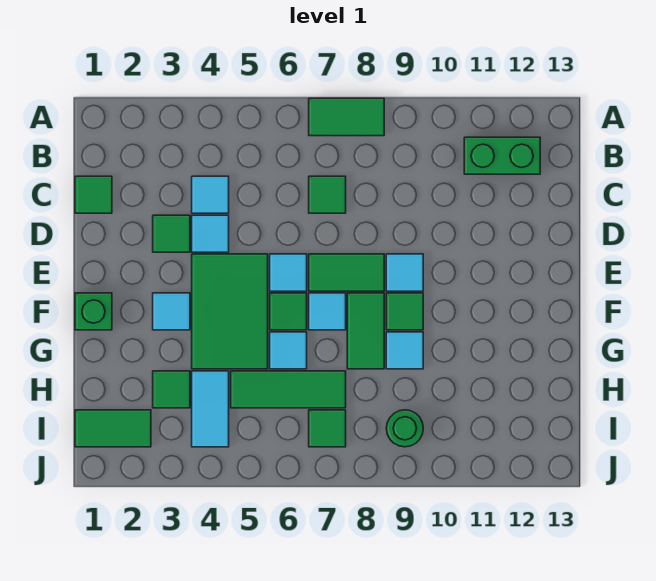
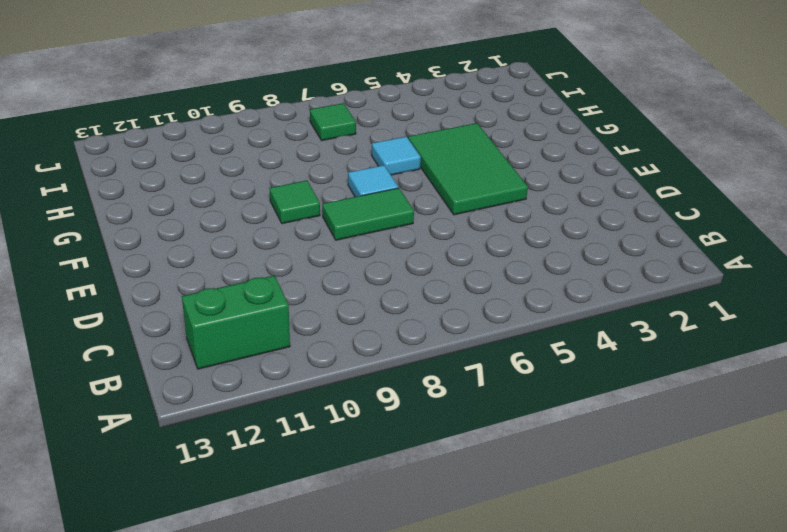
none -> green 1x2 tile [309,98,384,136]
none -> green 1x1 tile [75,176,112,213]
none -> cyan 1x1 tile [192,176,229,213]

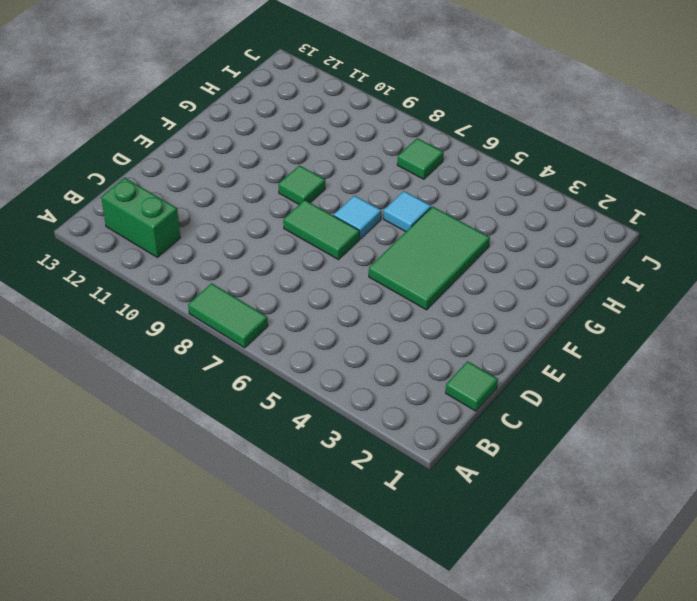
none -> cyan 1x1 tile [192,176,229,213]
none -> green 1x1 tile [309,176,346,213]
none -> green 1x1 tile [153,215,190,252]

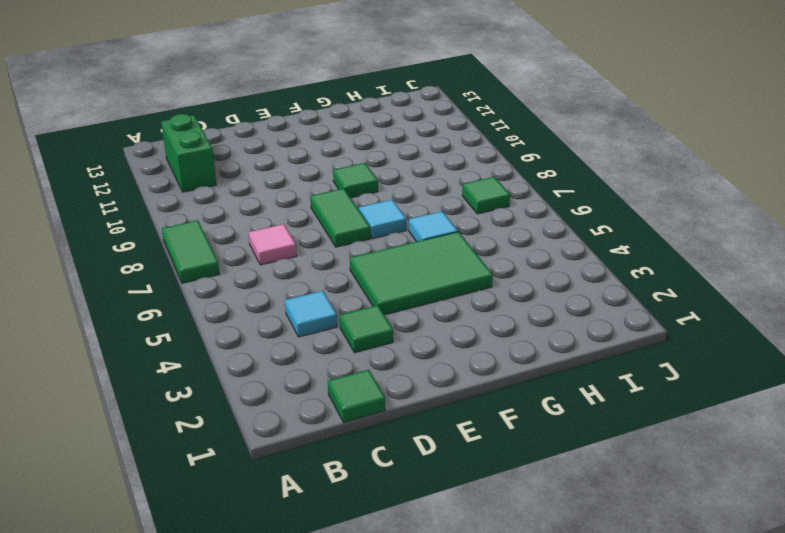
pink 1x1 tile [248,224,297,265] -> green 1x1 tile [309,176,346,213]
none -> cyan 1x1 tile [192,215,229,252]
none -> cyan 1x1 tile [270,254,307,291]
none -> cyan 1x1 tile [386,254,423,291]

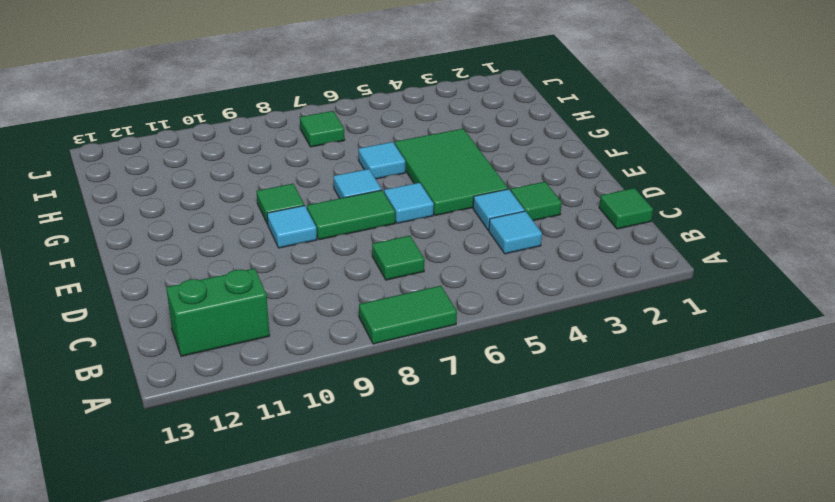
none -> green 1x1 brick [75,293,112,330]
none -> cyan 1x1 tile [153,293,190,330]
none -> green 1x1 tile [270,293,307,330]

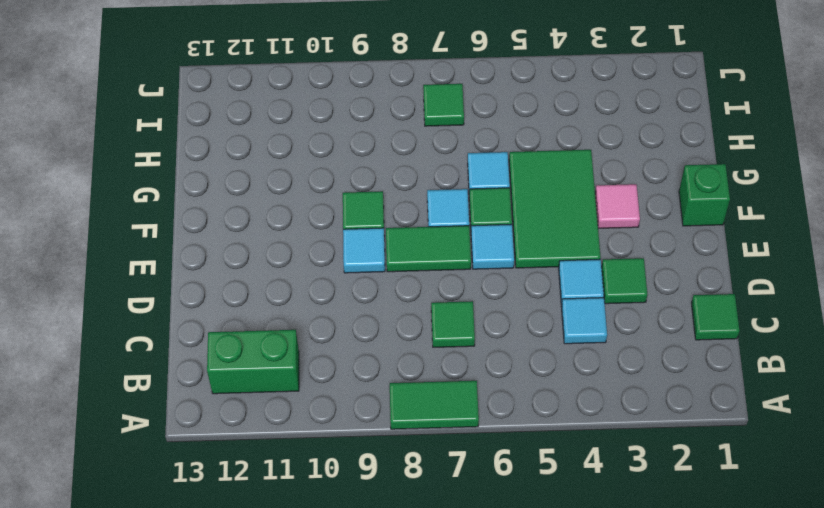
pink 1x1 tile [595,184,640,228] -> cyan 1x1 tile [153,293,190,330]
none -> green 1x2 tile [347,293,384,369]
none -> cyan 1x1 tile [386,332,423,369]
none -> green 1x1 tile [153,371,190,408]

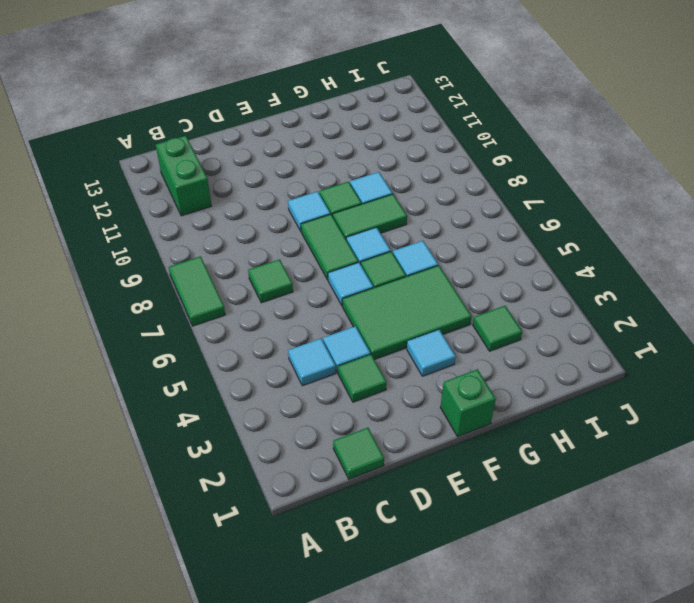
none -> cyan 1x2 tile [192,371,229,447]
none -> green 1x3 tile [231,371,346,408]
none -> green 1x2 tile [75,410,151,447]

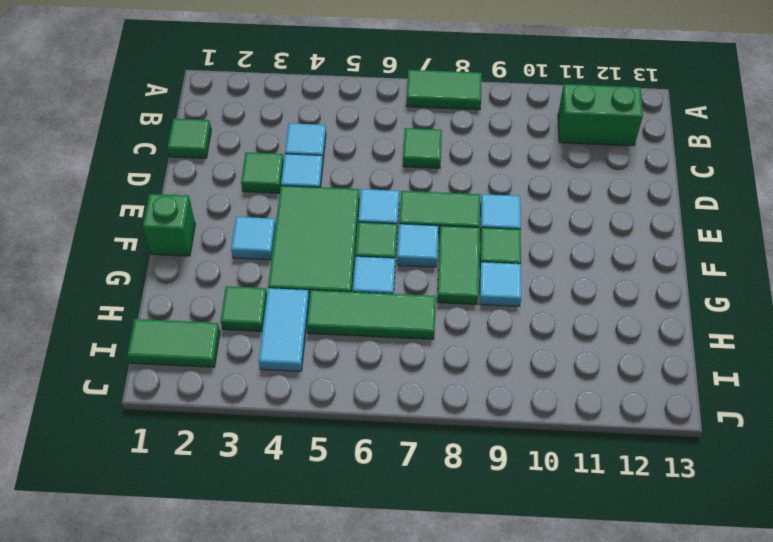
none -> green 1x1 tile [309,410,346,447]
none -> green 1x1 round brick [386,410,423,447]

